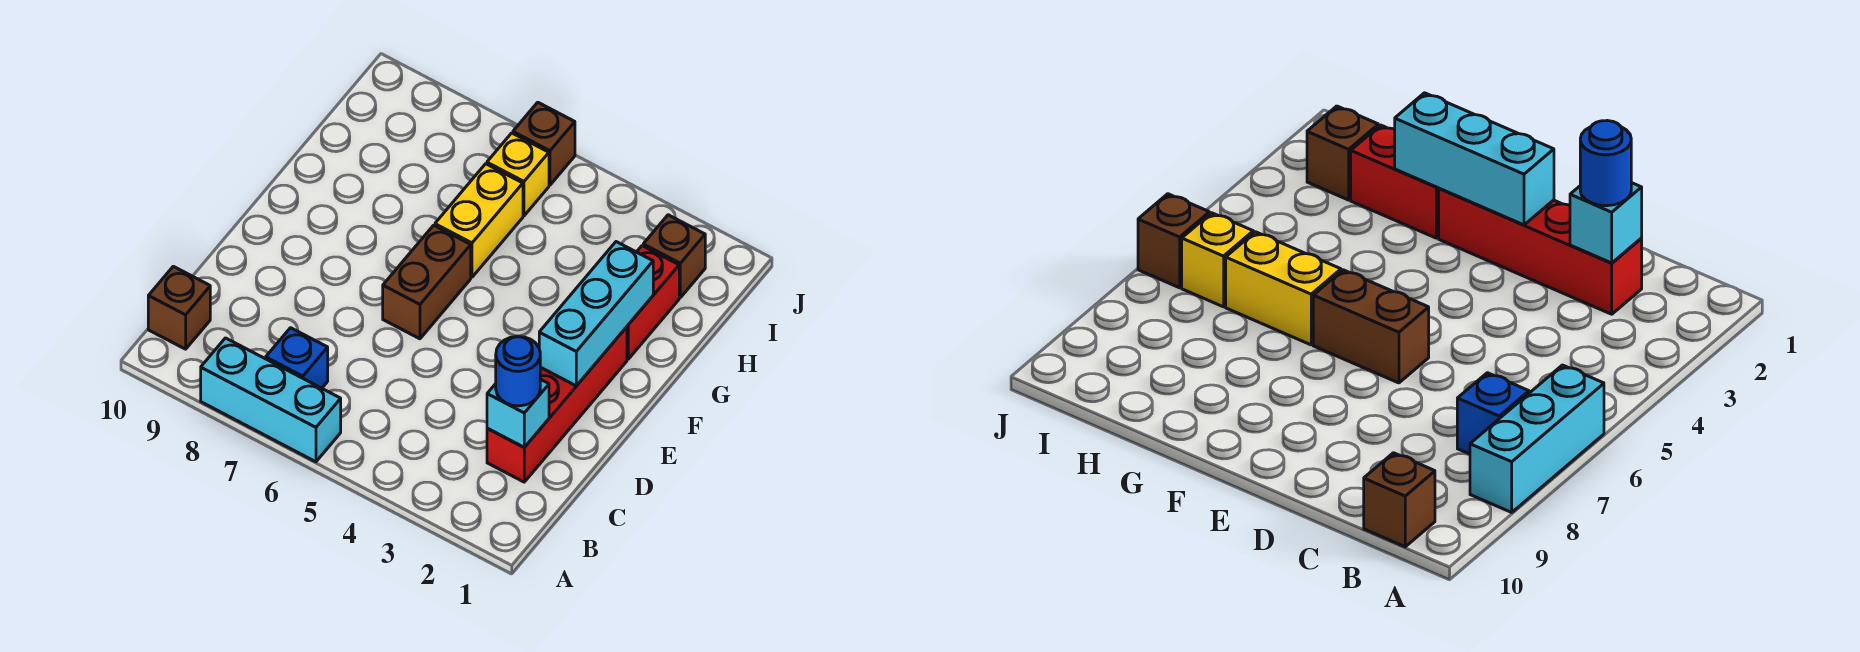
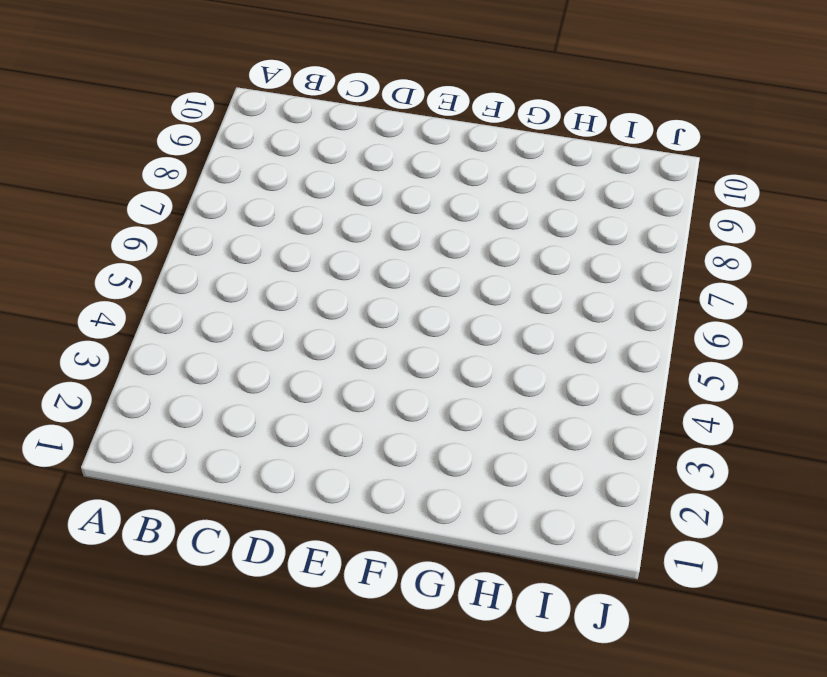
none -> cyan 1x3 brick [201,338,341,462]
none -> blue 1x1 brick [266,328,328,388]
none -> brown 1x1 brick [148,266,210,349]

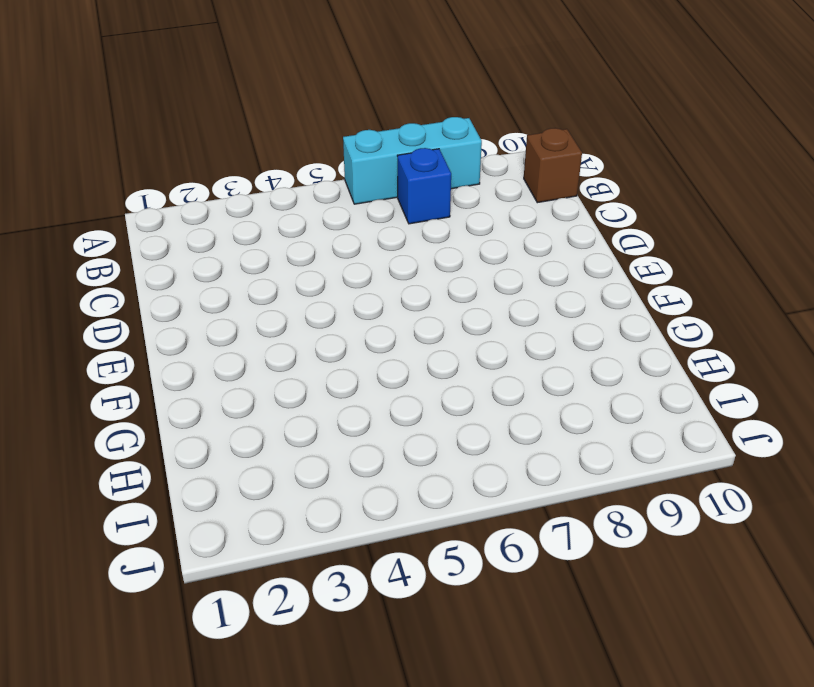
none -> red 1x4 brick [487,327,627,482]
none -> brown 1x2 brick [383,225,471,339]
none -> red 1x2 brick [627,246,679,359]

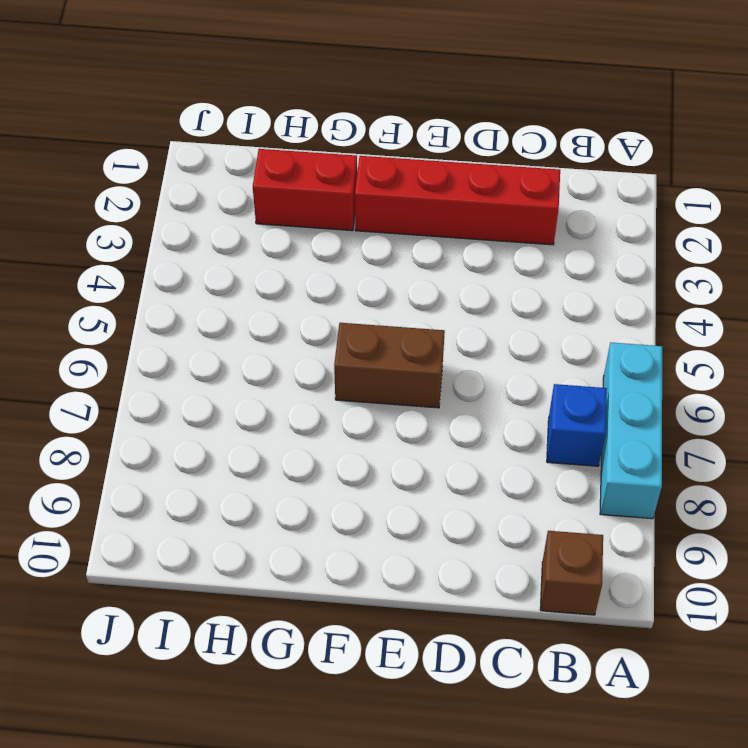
none -> yellow 1x2 brick [435,164,523,277]
none -> brown 1x1 brick [643,215,705,297]
none -> yellow 1x1 brick [487,133,549,216]

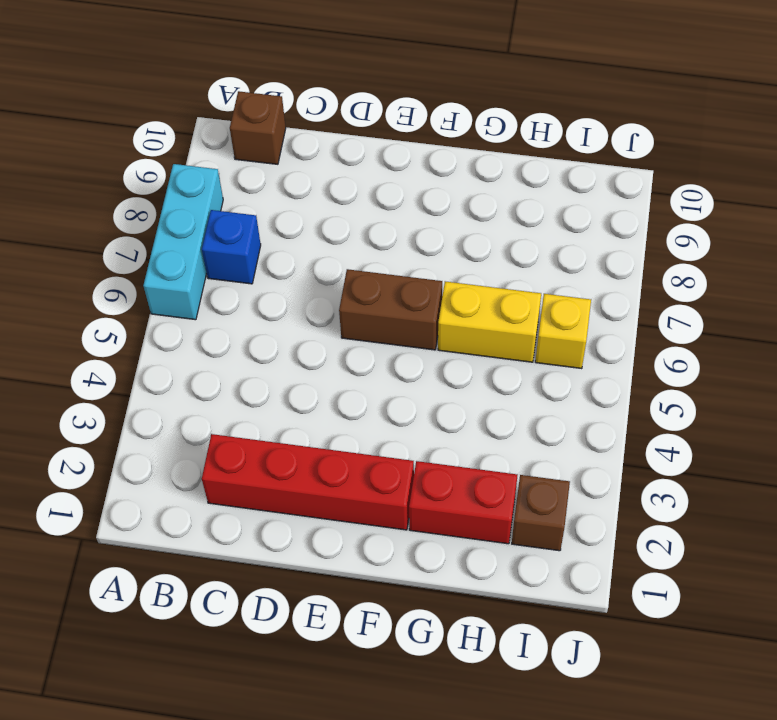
none -> brown 1x1 brick [513,102,575,185]
none -> cyan 1x1 brick [487,379,549,447]
none -> cyan 1x3 brick [539,242,653,386]

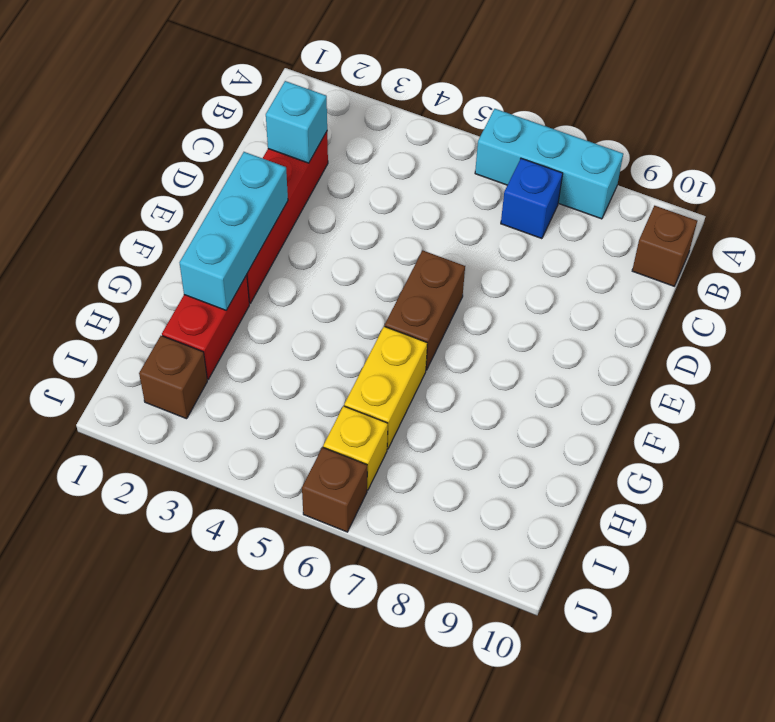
none -> blue 1x1 round brick [496,336,540,406]

